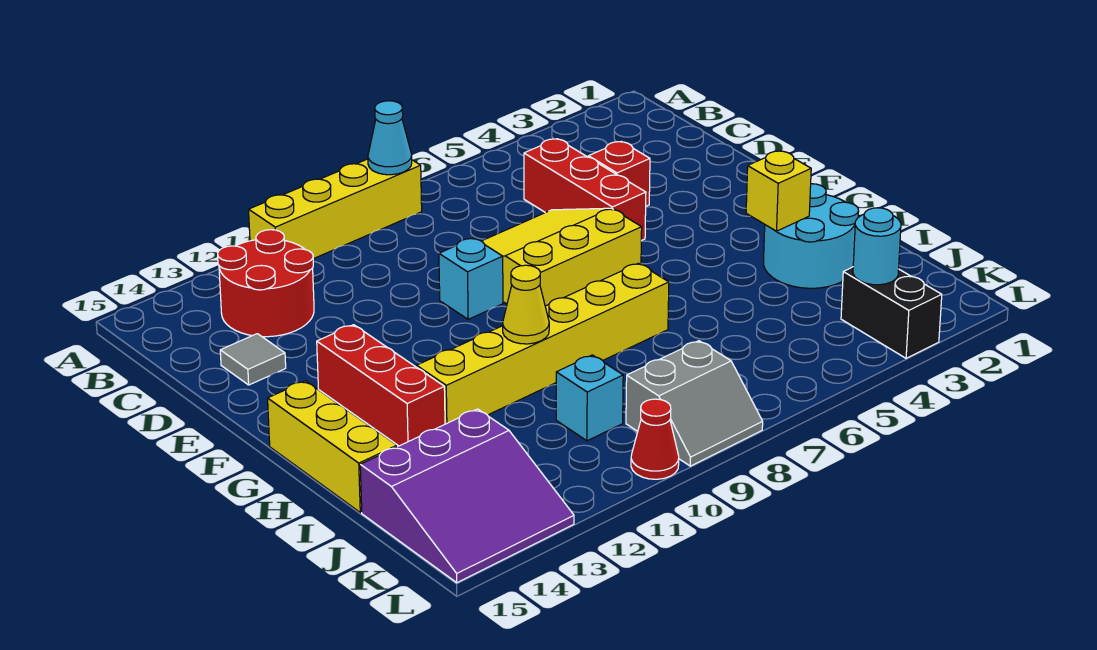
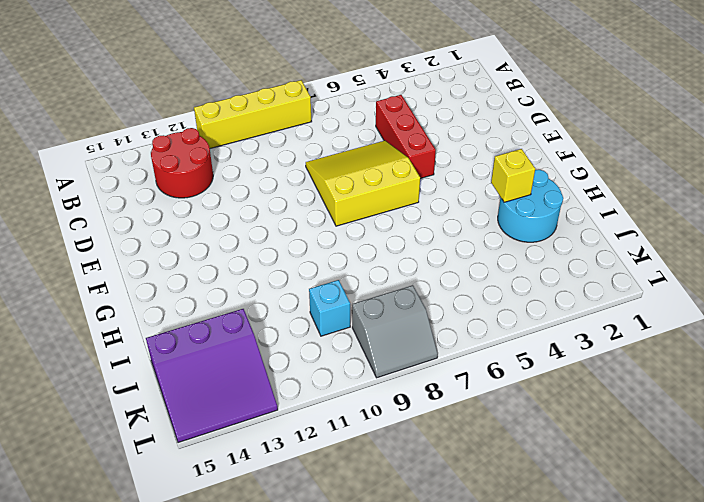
none -> red 1x1 brick [588,141,650,206]
none -> grey 1x1 tile [220,334,286,385]
none -> cyan 1x1 brick [439,238,503,319]

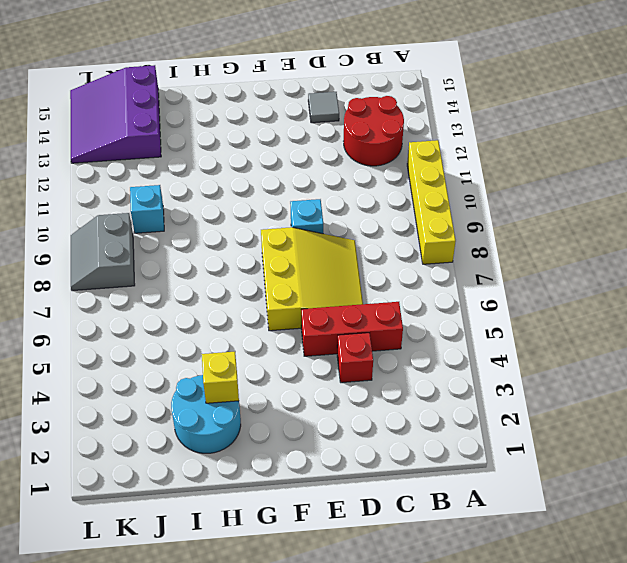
none -> red 1x3 brick [317,325,445,446]
none -> yellow 1x3 brick [268,381,397,513]
none -> yellow 1x6 brick [417,263,669,424]

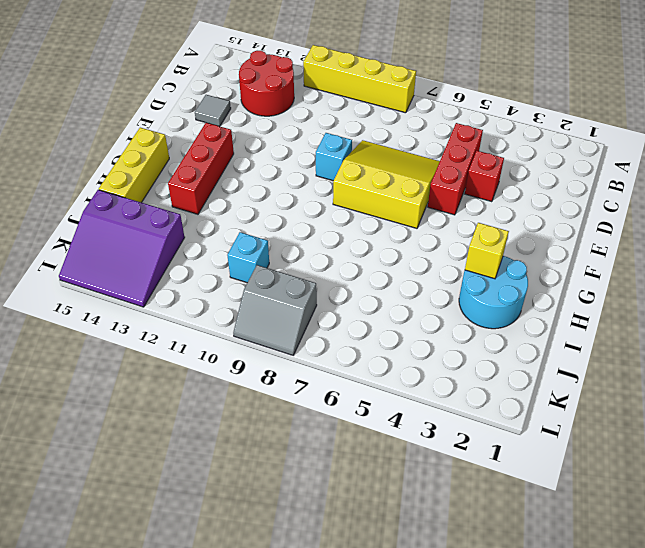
none -> yellow 1x6 brick [417,263,669,424]
none -> black 1x2 brick [841,267,942,358]
none -> red 1x1 cone [631,399,679,479]

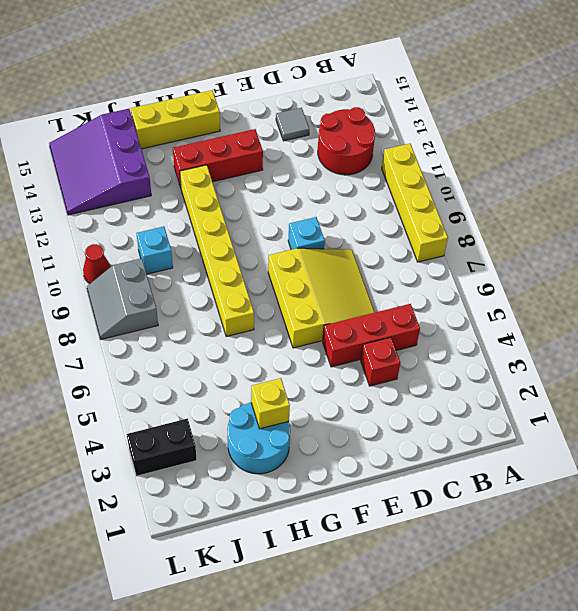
none -> cyan 1x1 cone [368,101,412,175]
none -> yellow 1x1 cone [503,265,549,344]
none -> cyan 1x1 round brick [853,208,901,285]

